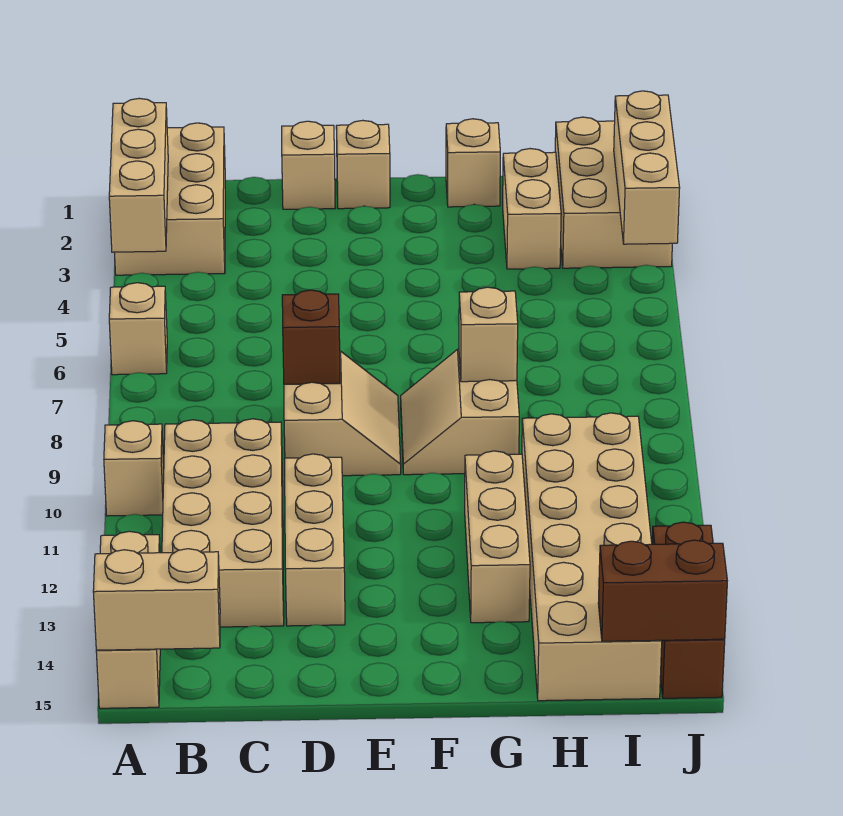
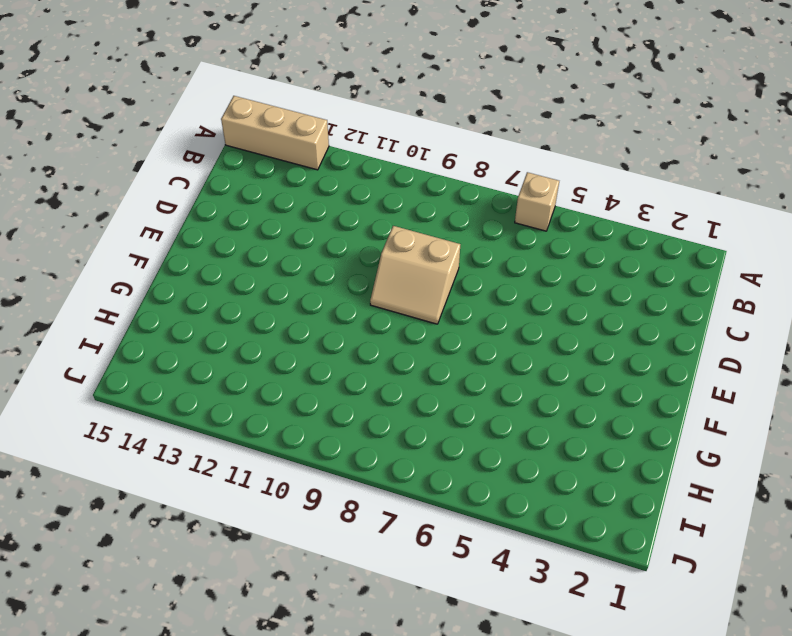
none -> tan 2x3 brick [115,123,225,275]
none -> tan 1x1 brick [104,421,164,516]
none -> tan 2x4 brick [162,419,284,627]

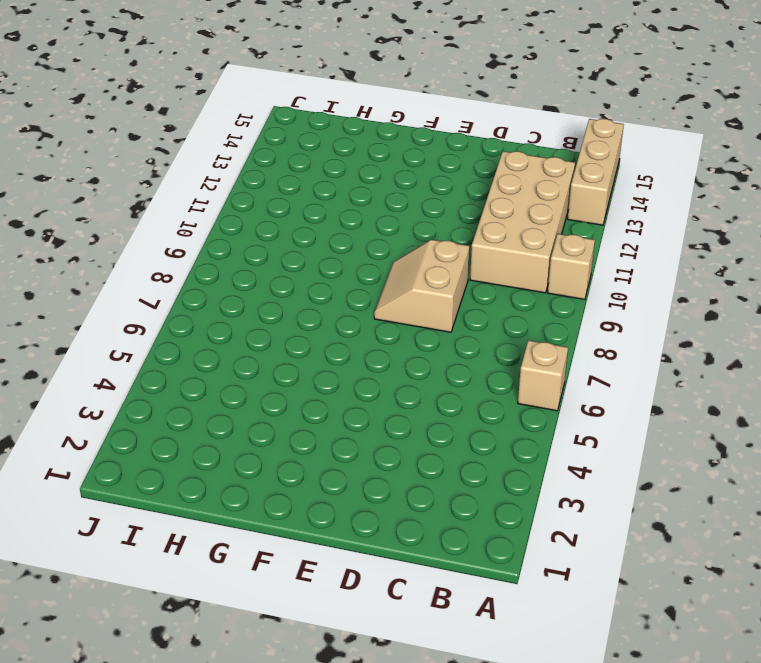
none -> tan 2x3 brick [115,123,225,275]
none -> tan 1x1 brick [282,121,335,209]
none -> tan 1x3 brick [285,454,345,626]

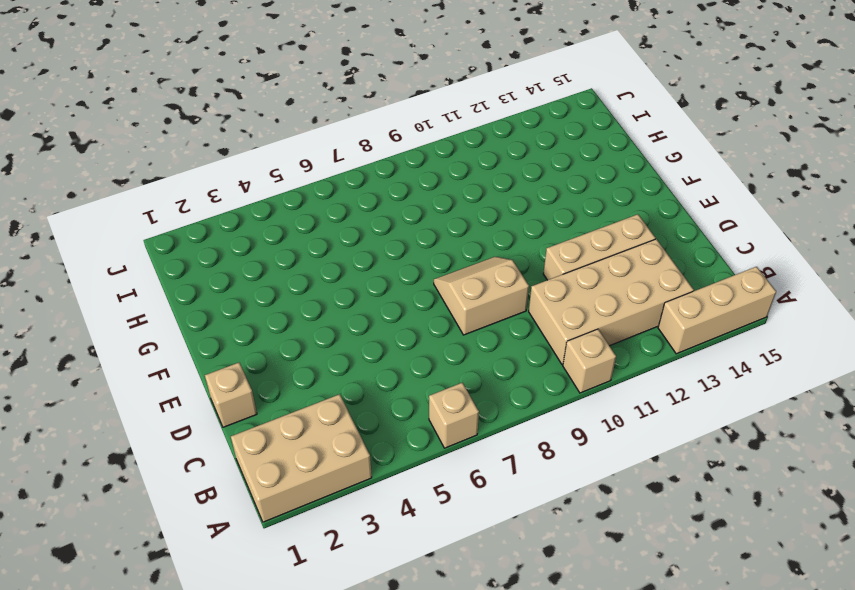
none -> tan 1x1 brick [336,120,390,209]
none -> tan 2x2 slope [401,349,519,475]
none -> tan 1x1 brick [446,119,500,207]

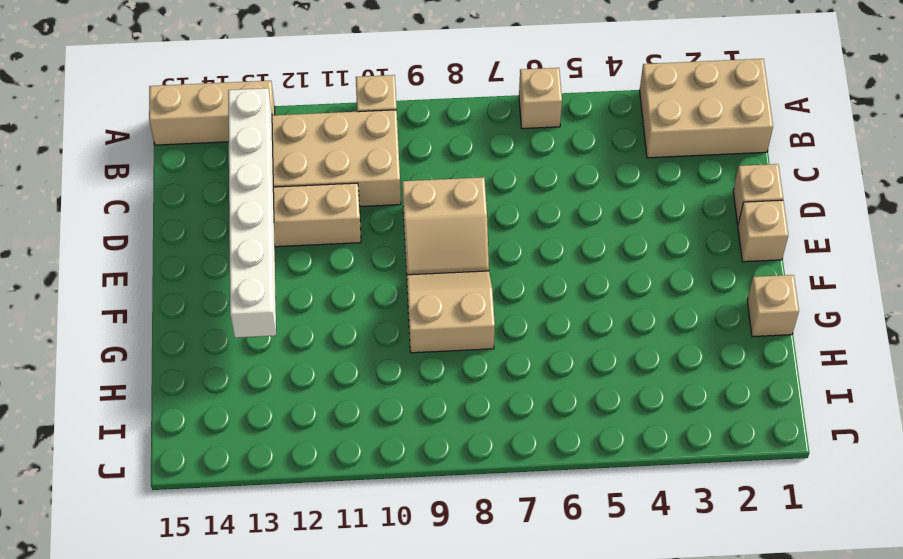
white 1x6 brick [228,88,276,338] -> none
none -> tan 1x3 brick [465,451,530,623]
none -> tan 1x2 brick [503,149,561,269]
none -> tan 2x6 brick [522,413,662,701]

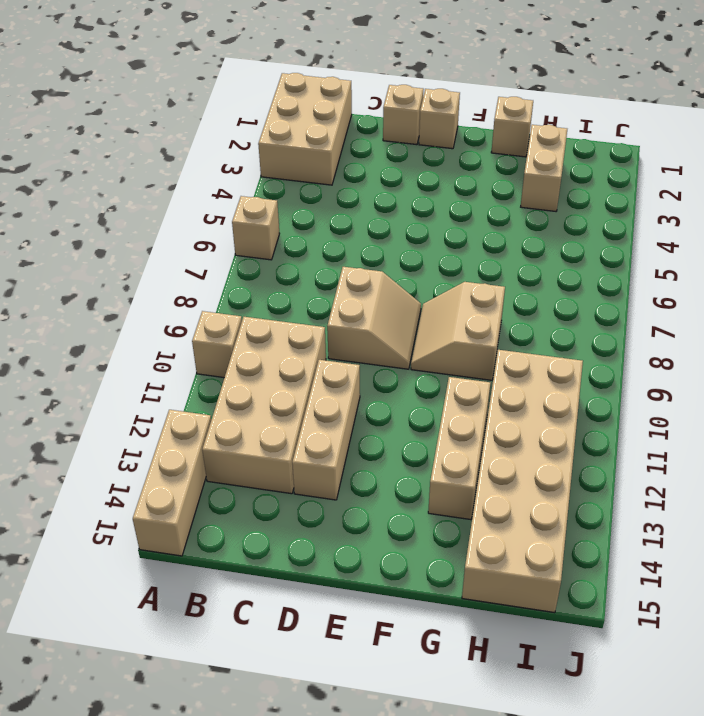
none -> tan 2x3 brick [555,117,672,268]
none -> brown 1x3 brick [652,522,725,698]
none -> tan 1x3 brick [109,98,168,252]

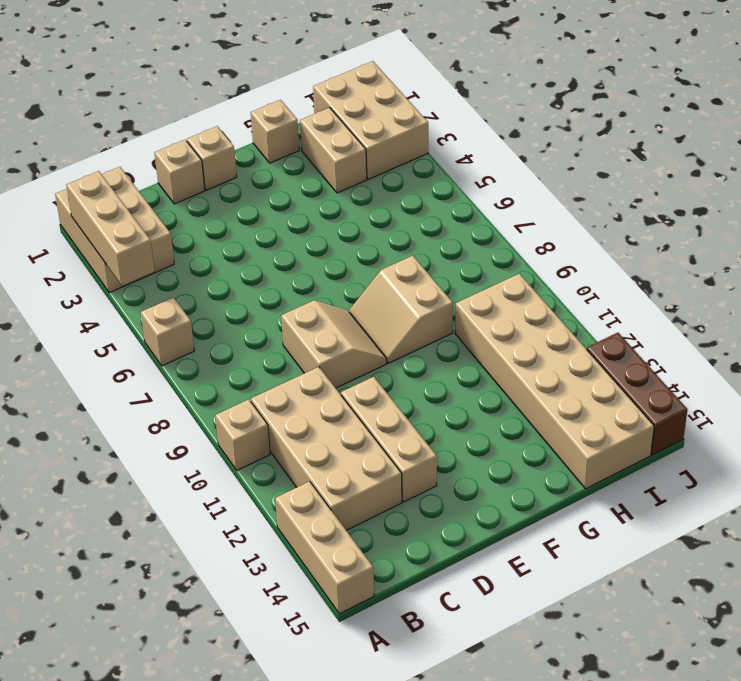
none -> tan 1x3 brick [465,451,530,623]
none -> tan 1x2 brick [93,549,220,650]
none -> brown 1x1 brick [282,290,340,384]

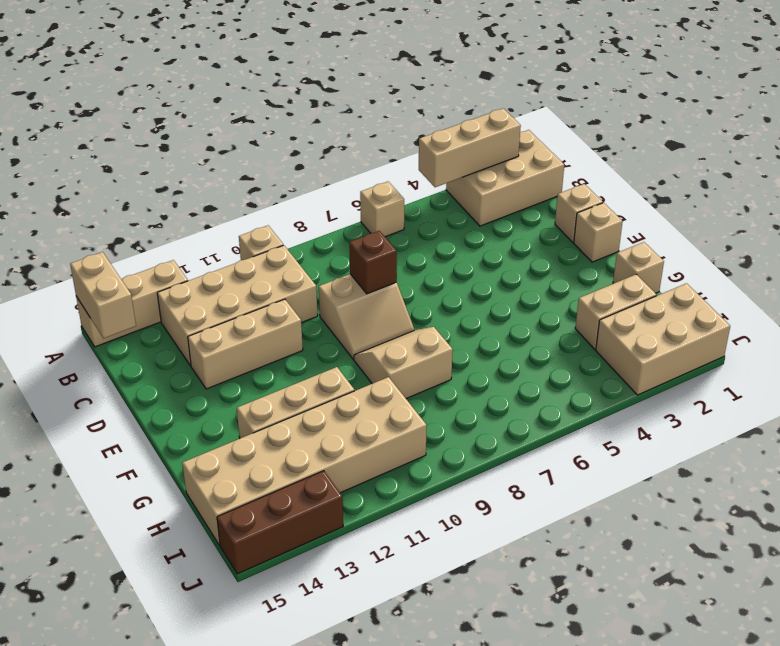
none -> tan 1x1 brick [459,287,518,382]
none -> brown 1x2 brick [598,540,727,641]
none -> tan 1x3 brick [614,91,680,244]

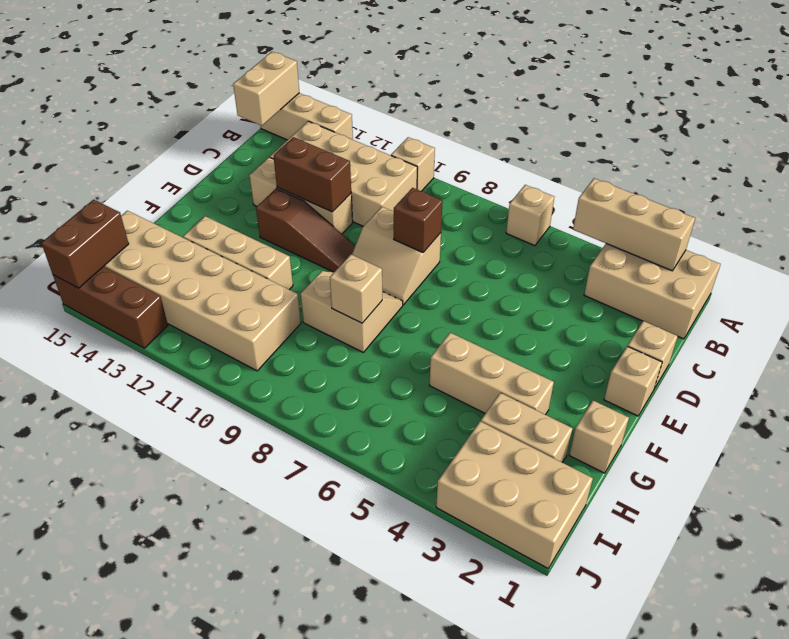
brown 1x2 brick [273,137,351,212] -> none
brown 1x3 slope [256,189,355,272] -> none
tan 1x3 brick [430,333,554,415] -> tan 1x3 brick moved to [614,91,680,244]

